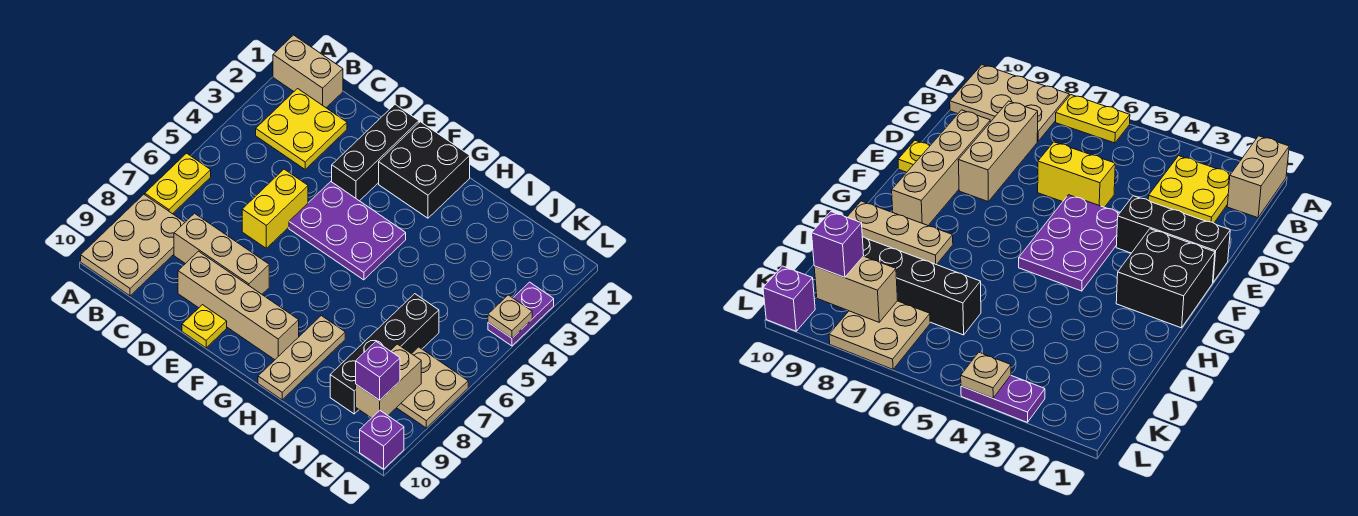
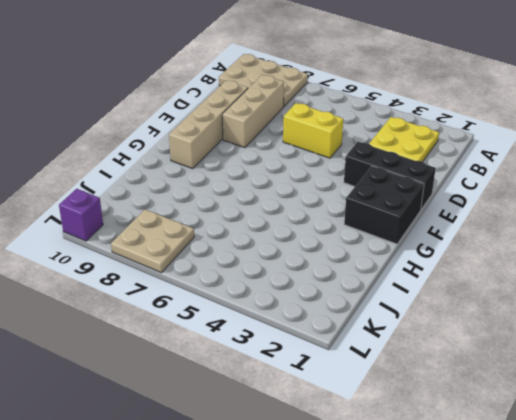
none -> tan 1x2 brick [273,35,343,108]
none -> yellow 1x2 plate [145,153,211,214]
none -> purple 2x3 plate [289,182,406,280]

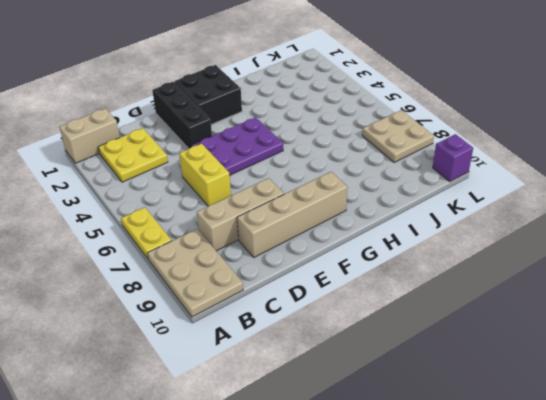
none -> yellow 1x1 plate [182,305,227,348]
none -> tan 1x3 plate [258,316,345,400]
none -> black 1x4 brick [330,294,439,414]

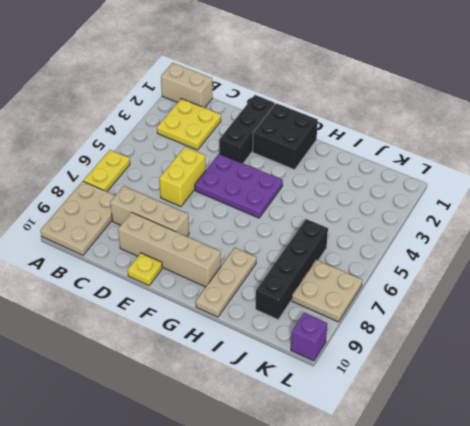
none -> purple 1x2 plate [488,282,554,346]
none -> tan 1x2 brick [356,344,421,418]
none -> tan 1x1 plate [488,295,532,338]

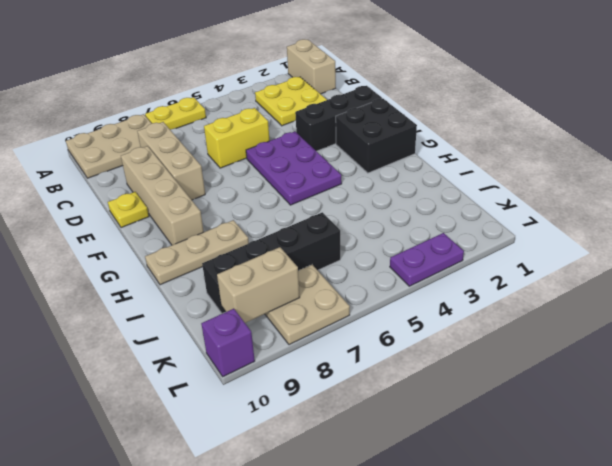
none -> tan 1x1 plate [488,295,532,338]
none -> purple 1x1 brick [356,342,400,400]

